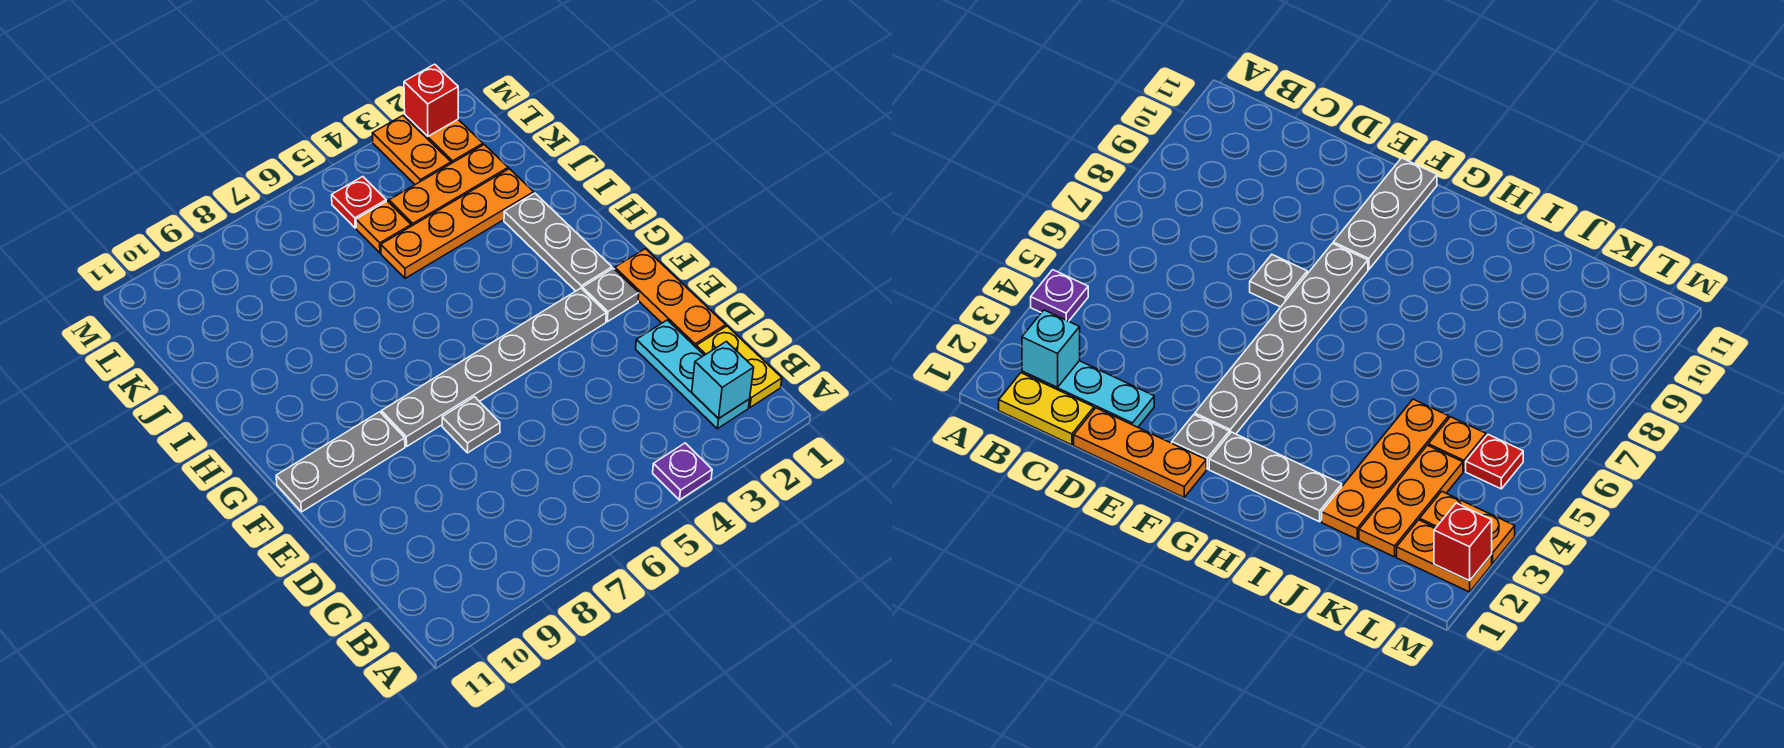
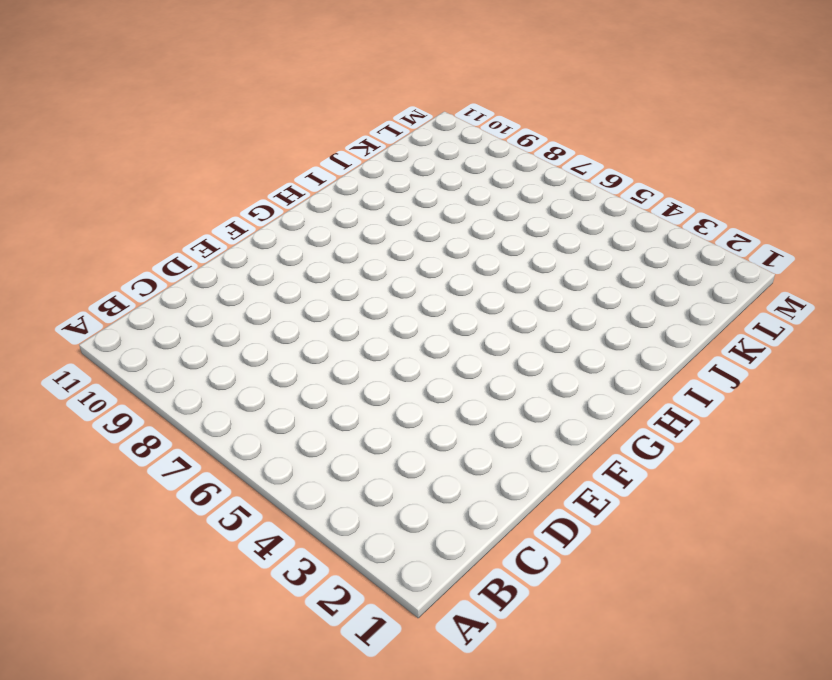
none -> purple 1x1 plate [653,443,712,500]
none -> yellow 1x2 plate [696,326,782,407]
none -> cyan 1x3 plate [636,320,750,429]

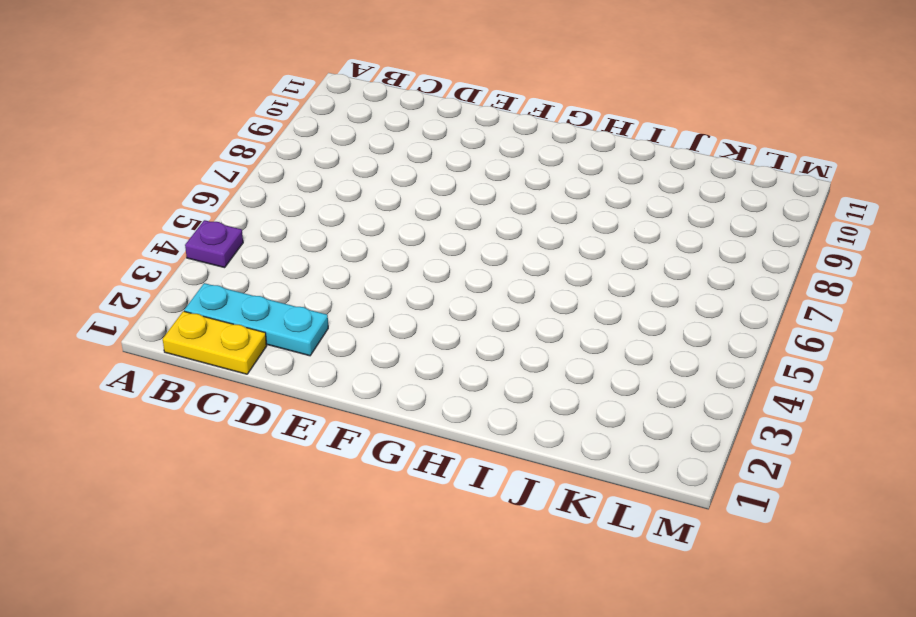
none -> orange 1x3 plate [615,249,726,347]
none -> grey 1x1 plate [442,397,500,453]
none -> grey 1x1 plate [582,268,639,322]

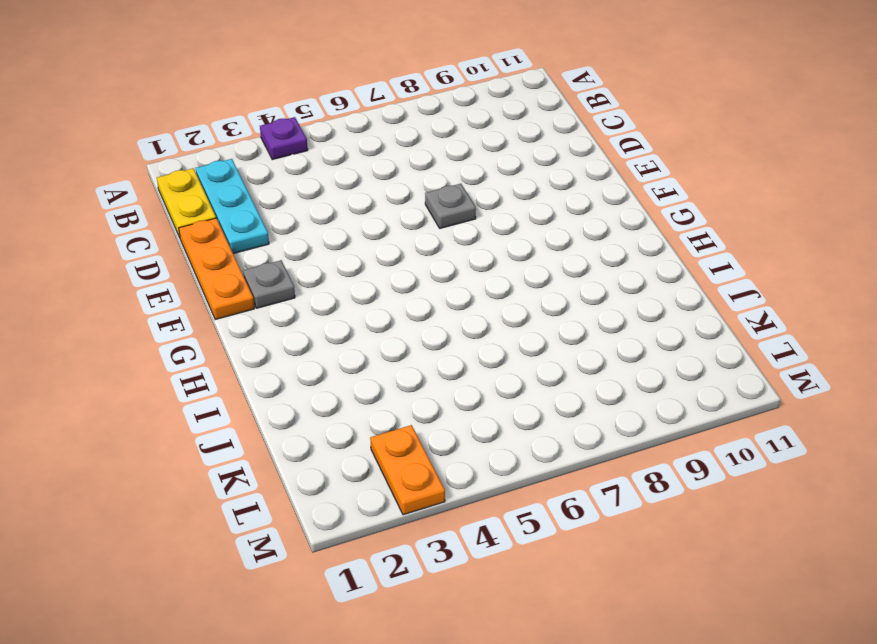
none -> grey 1x6 plate [381,288,606,446]
none -> grey 1x3 plate [276,412,405,512]
none -> grey 1x3 plate [504,193,612,291]

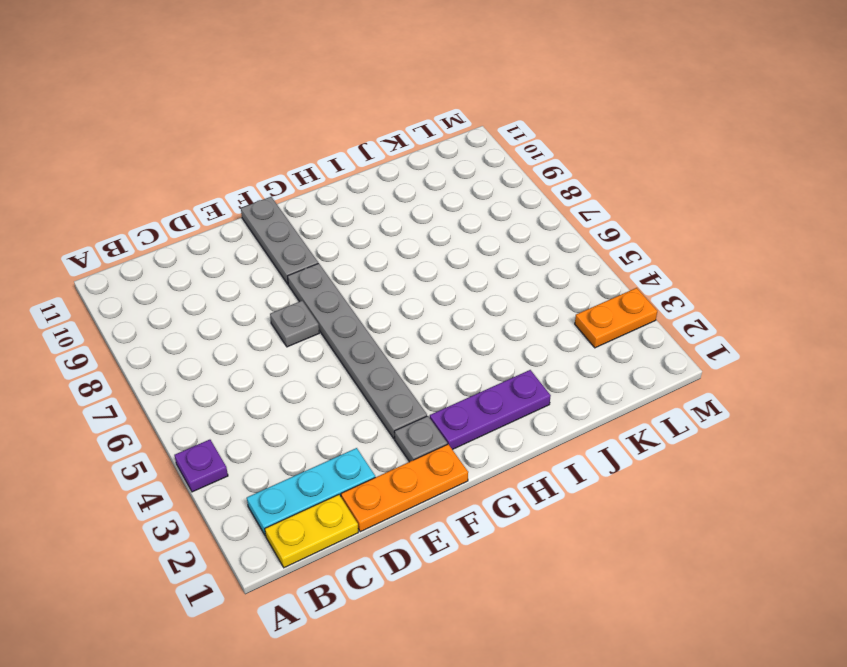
purple 1x3 plate [430,370,551,450] -> grey 1x3 plate [504,193,612,291]
none -> orange 1x4 plate [381,169,534,278]
none -> orange 1x3 plate [389,145,508,226]
none -> orange 1x1 plate [356,201,411,253]

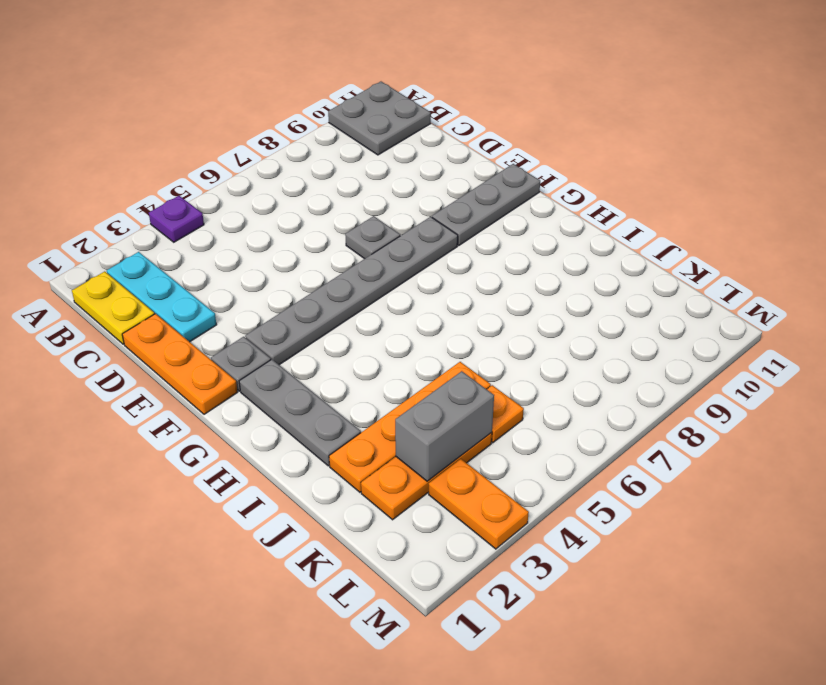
grey 2x2 plate [328,82,431,155] -> none
grey 1x2 brick [395,371,494,481] -> none
none -> orange 1x2 plate [405,115,483,164]
none -> red 1x1 plate [332,177,386,228]
none -> cyan 1x1 brick [692,342,754,419]

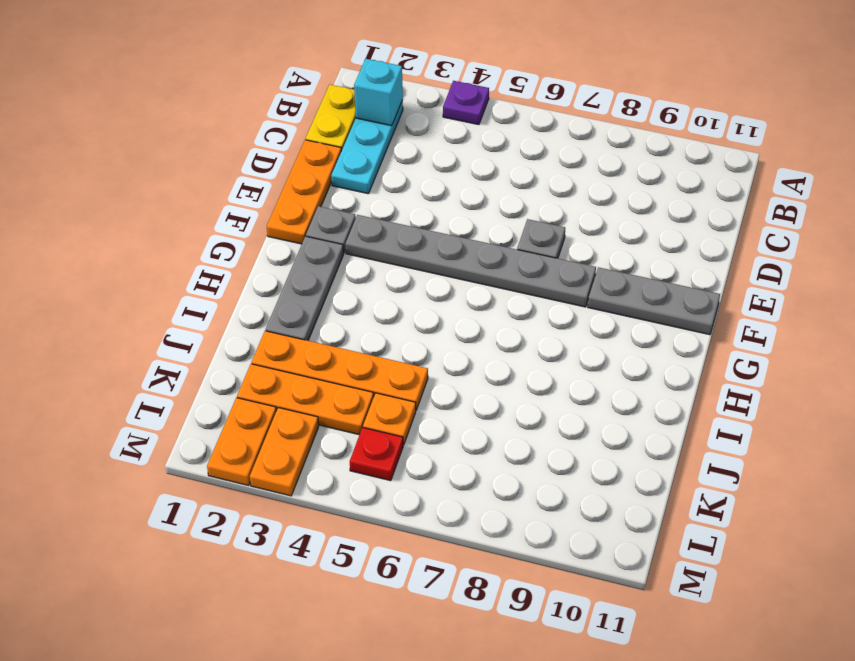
none -> red 1x1 brick [404,64,458,136]

